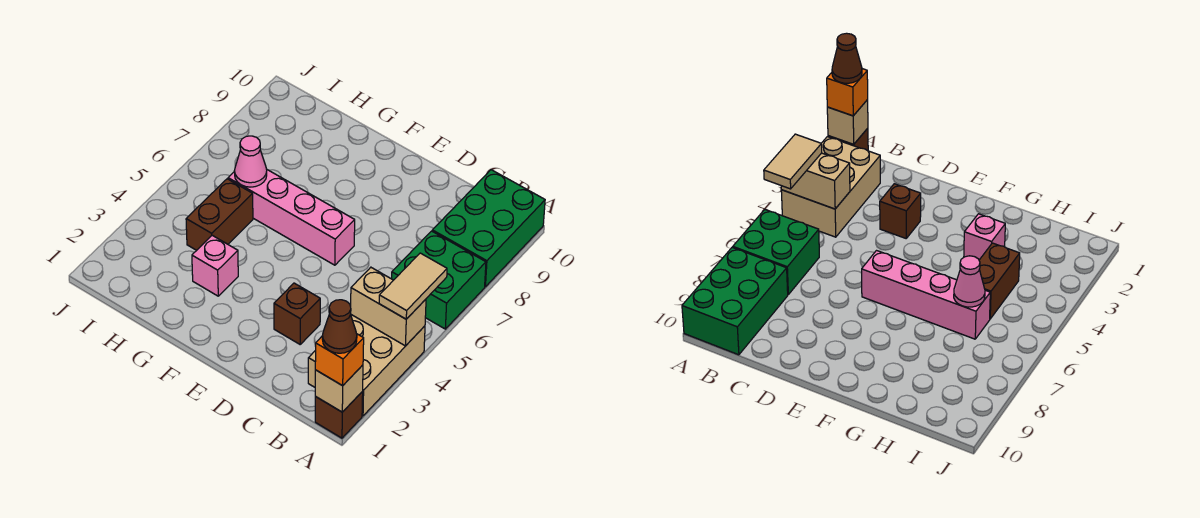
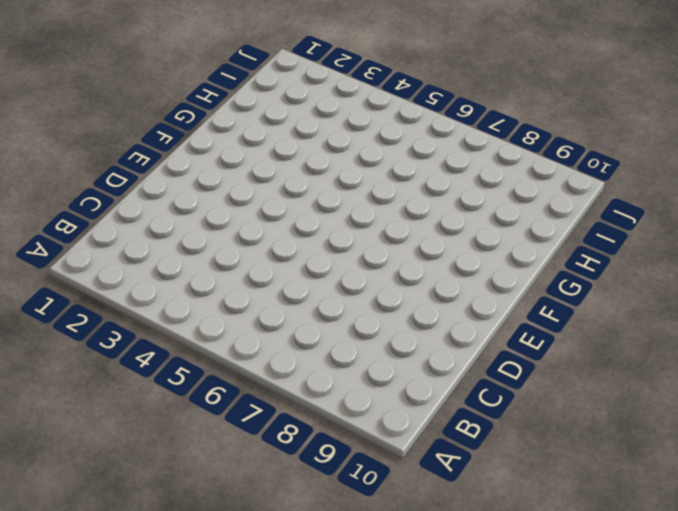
none -> brown 1x1 brick [315,391,363,438]
none -> tan 2x3 brick [308,315,425,416]
none -> green 2x2 brick [392,231,486,329]

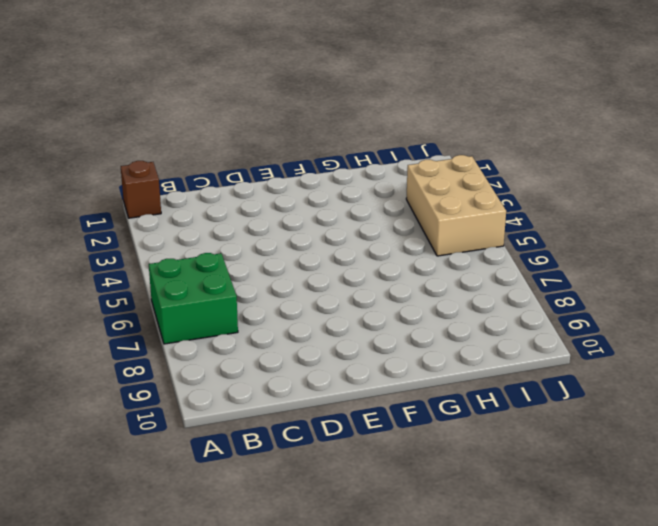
tan 2x3 brick [406,155,506,256] -> tan 2x3 brick moved to [308,315,425,416]
none -> green 2x3 brick [432,170,545,287]
none -> brown 1x1 brick [274,283,320,344]
none -> pink 1x4 brick [228,170,355,265]

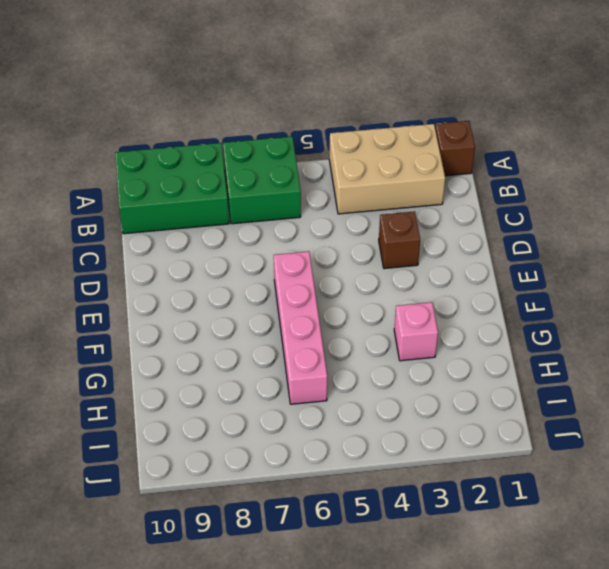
none -> brown 1x2 brick [186,179,253,250]
none -> tan 1x1 brick [315,365,363,412]
none -> tan 1x2 brick [351,267,426,346]

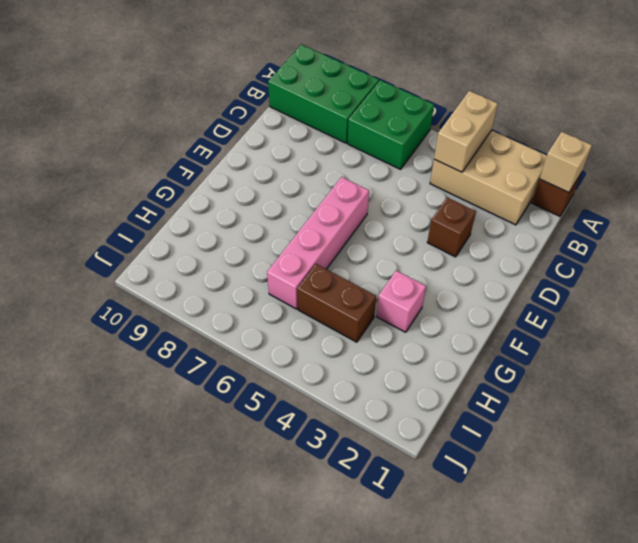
none -> pink 1x1 cone [235,136,267,187]
none -> orange 1x1 brick [315,334,364,386]
none -> tan 1x2 tile [379,253,447,319]

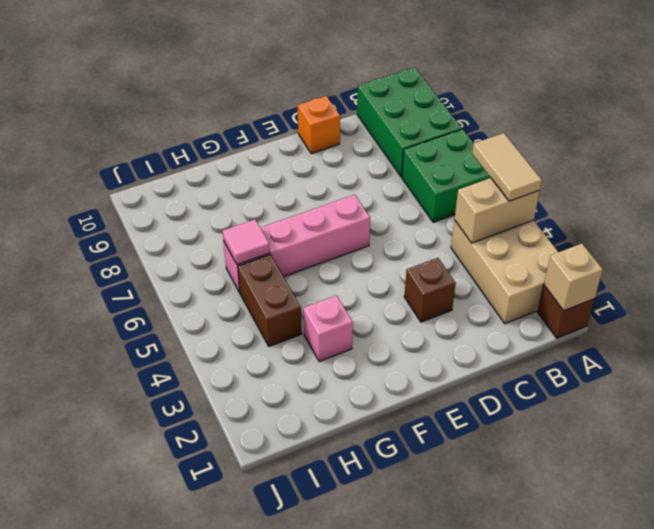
orange 1x1 brick [297,96,340,154] -> orange 1x1 brick moved to [315,334,364,386]
pink 1x1 tile [223,220,270,265] -> pink 1x1 cone [235,136,267,187]
none -> brown 1x1 cone [322,300,357,353]

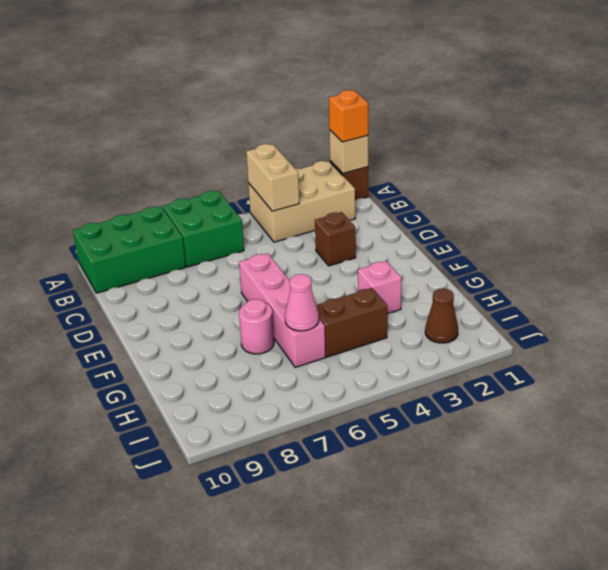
pink 1x1 round brick [239,299,274,354] -> none
brown 1x1 cone [425,288,458,343] -> brown 1x1 cone moved to [322,300,357,353]
none -> tan 1x2 tile [379,253,447,319]

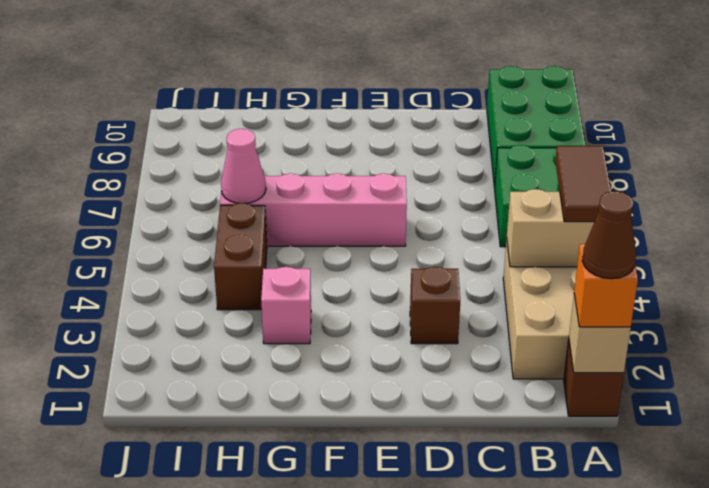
brown 1x2 tile [555,146,611,222] -> tan 1x2 tile [379,253,447,319]

